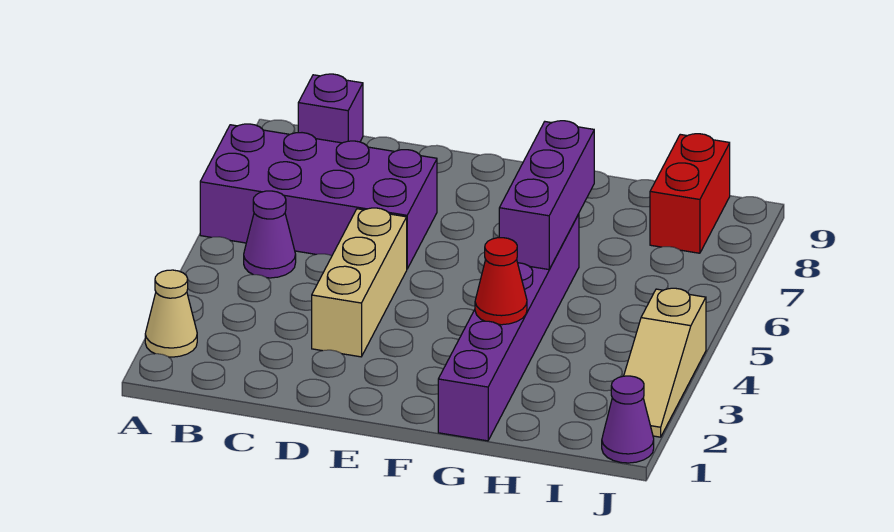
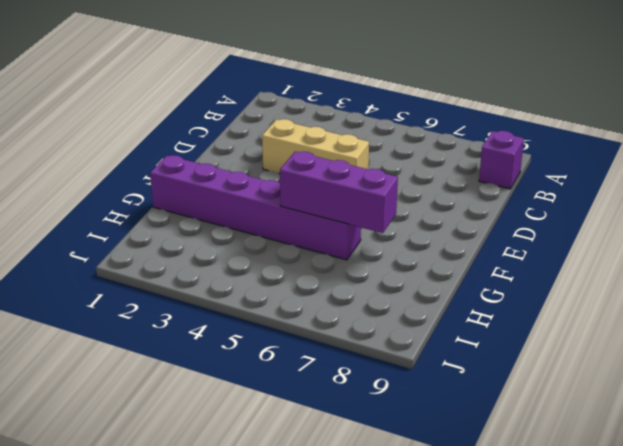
none -> tan 1x1 cone [145,270,197,357]
none -> purple 2x4 brick [200,124,437,269]

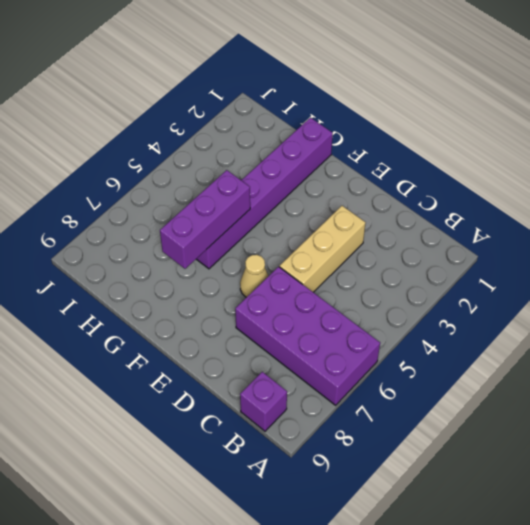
tan 1x1 cone [240,255,268,297] -> tan 1x1 cone moved to [145,270,197,357]
none -> purple 1x1 cone [244,191,296,278]
none -> red 1x2 brick [650,134,730,253]

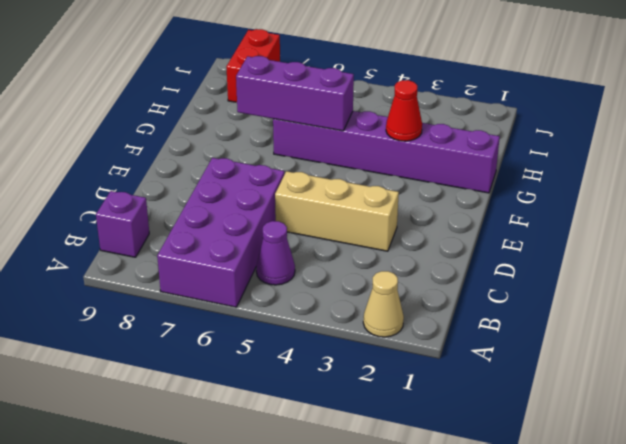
red 1x2 brick [226,29,280,102] -> red 1x2 brick turned to [650,134,730,253]
none -> purple 1x1 cone [602,376,654,463]
none -> tan 1x3 slope [624,288,706,437]

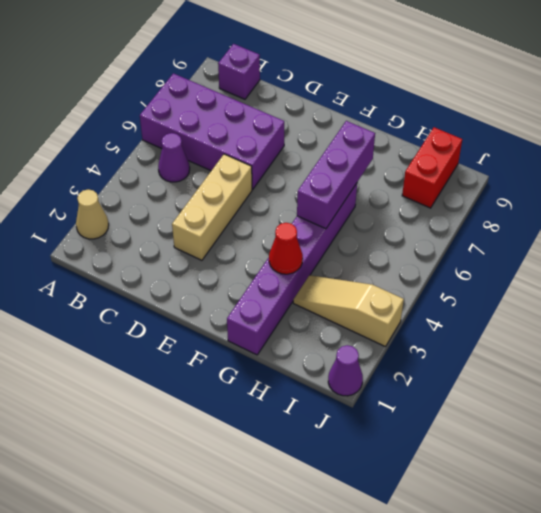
tan 1x3 slope [293,275,404,347] -> tan 1x3 slope turned to [624,288,706,437]

